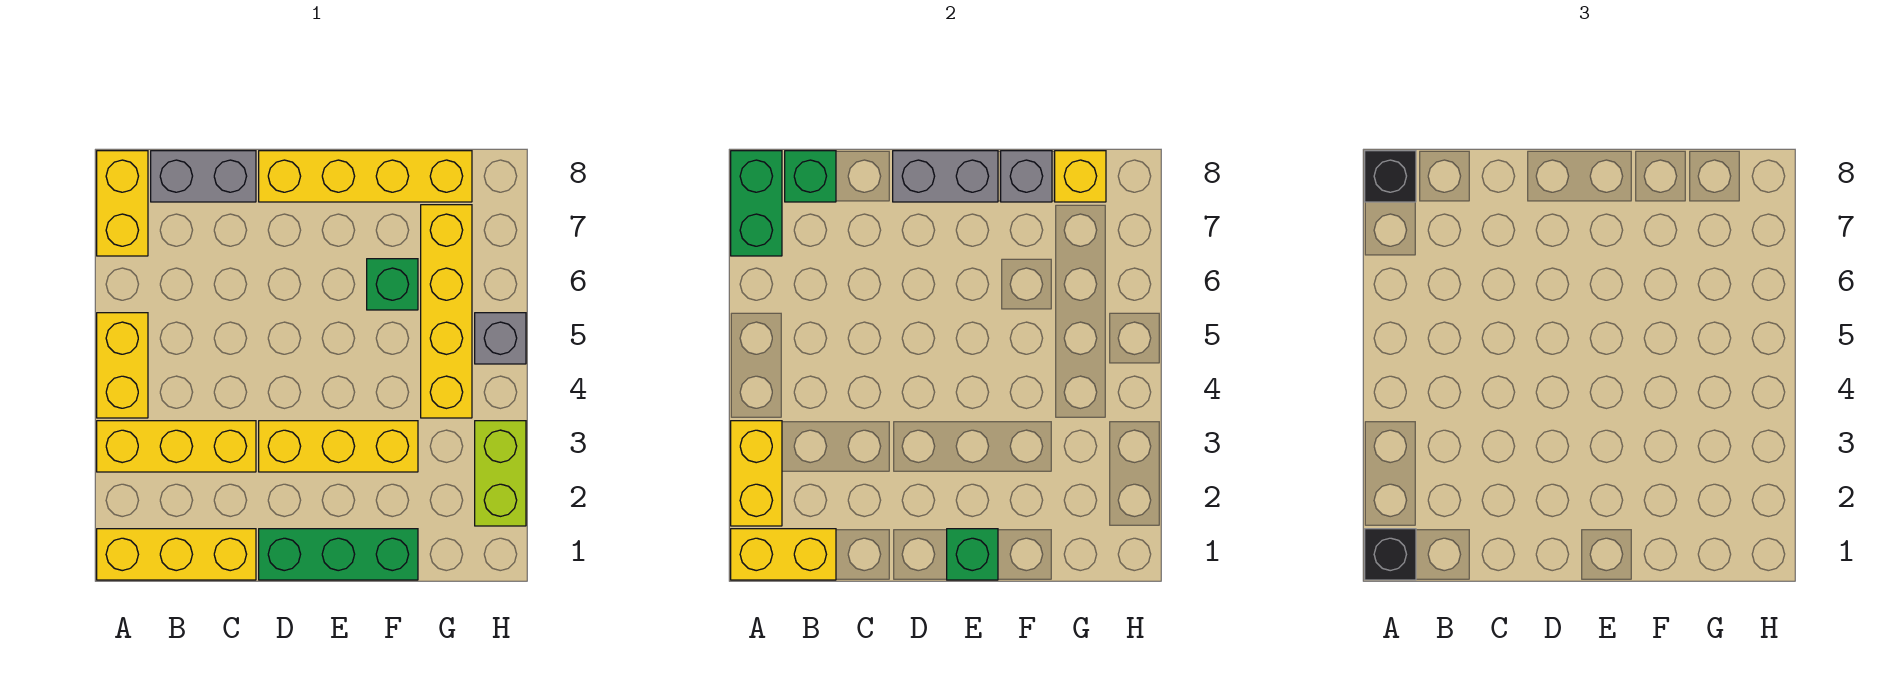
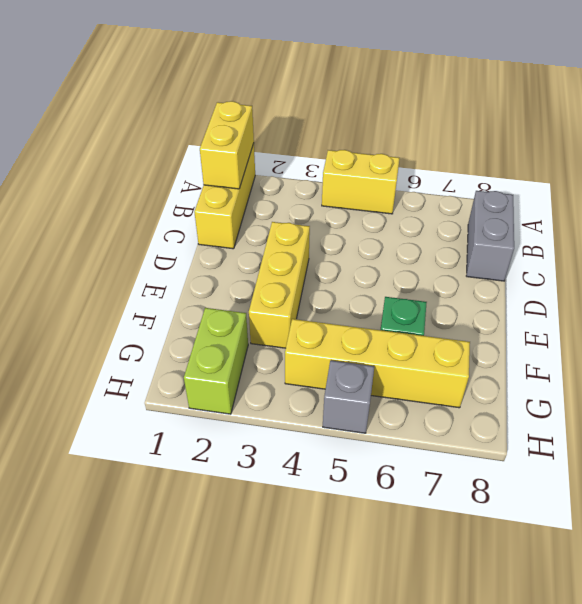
lime 1x2 brick [184,308,248,414] -> lime 1x2 brick turned to [475,421,526,526]
none -> yellow 1x3 brick [97,421,256,472]
none -> yellow 1x2 brick [97,151,148,256]
none -> green 1x3 brick [259,529,418,580]

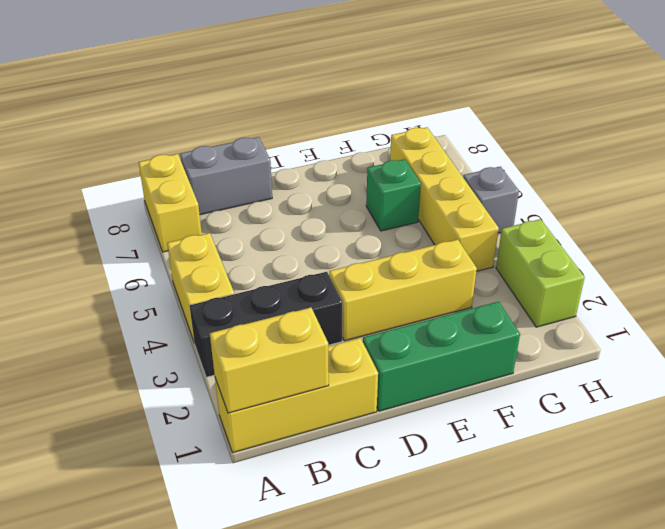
black 1x3 brick [190,272,342,377] -> yellow 1x3 brick [97,421,256,472]
none -> yellow 1x4 brick [259,151,472,202]
none -> yellow 1x2 brick [731,421,782,526]
none -> green 1x2 brick [731,151,782,256]

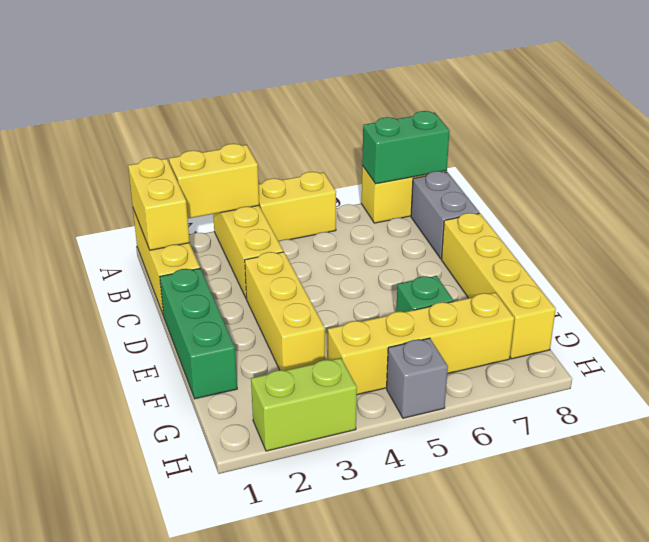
none -> green 1x1 brick [785,151,836,202]
none -> grey 1x2 brick [893,151,998,202]
none -> green 1x1 brick [947,529,998,580]

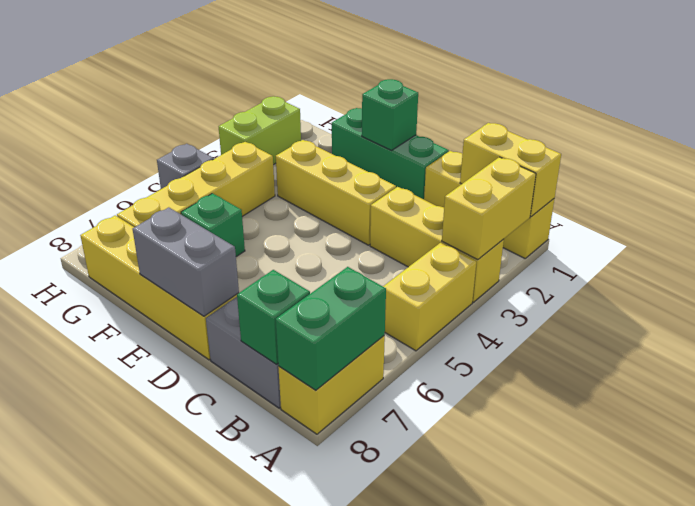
none -> grey 1x1 brick [1001,151,1052,202]
none -> yellow 1x1 brick [1055,151,1106,202]
none -> black 1x1 brick [1365,529,1416,580]

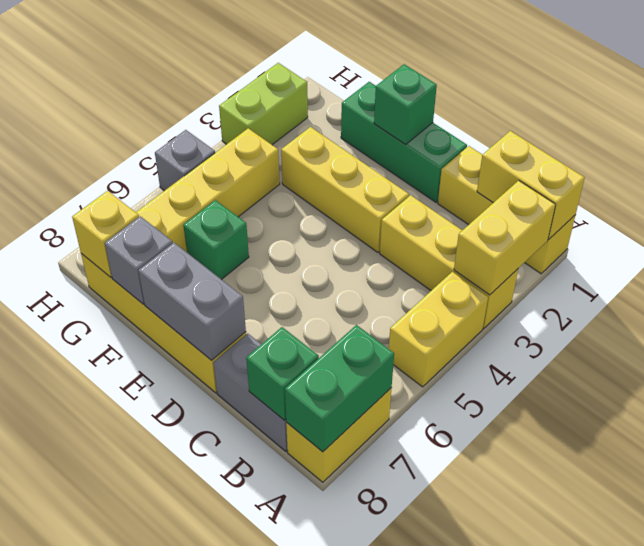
none -> black 1x1 brick [1365,529,1416,580]
none -> black 1x1 brick [1365,151,1416,202]

